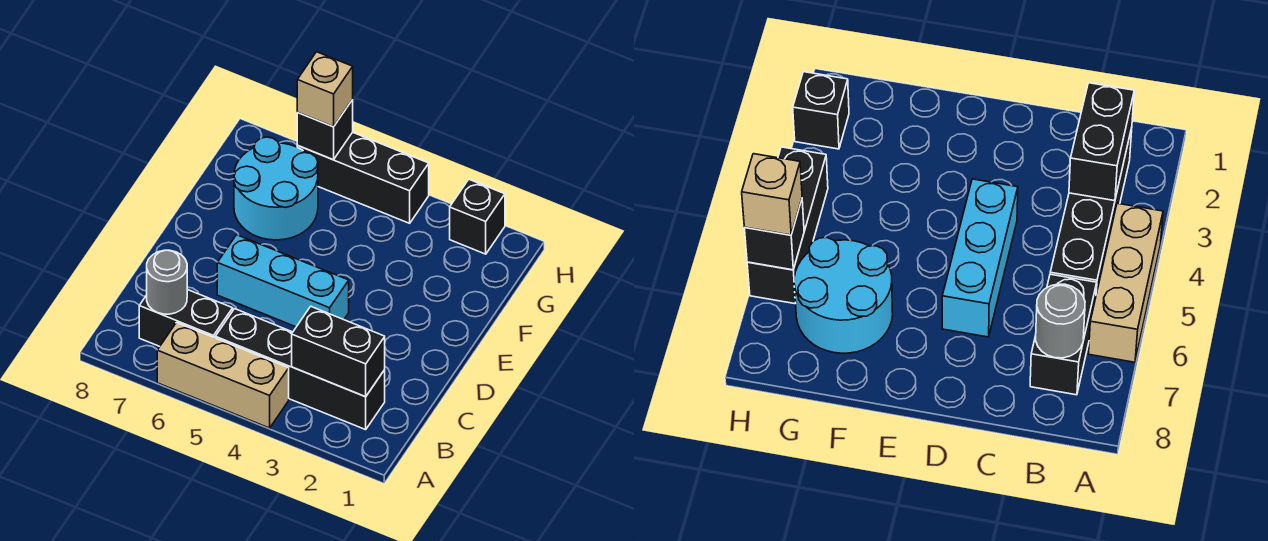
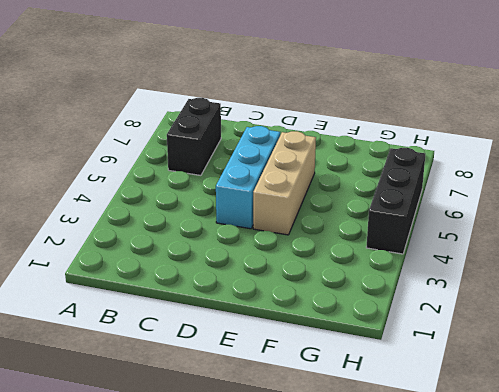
tan 1x3 brick [253,131,316,235] -> tan 1x3 brick moved to [157,323,289,428]
none -> black 1x4 brick [215,309,385,430]
none -> cyan 2x2 round brick [234,137,318,240]

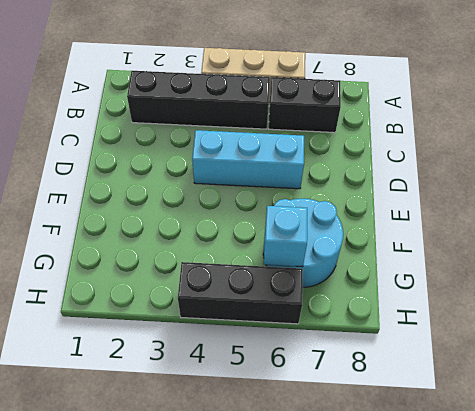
cyan 1x1 brick [264,206,307,267] -> none
none -> black 1x1 brick [450,180,505,254]
none -> black 1x2 brick [292,306,385,397]

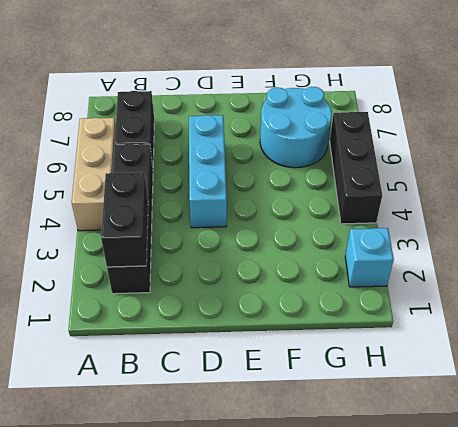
cyan 1x1 brick [345,228,394,287] -> black 1x1 brick [450,180,505,254]
none -> grey 1x1 round brick [147,250,187,314]
none -> black 1x1 brick [297,100,353,160]

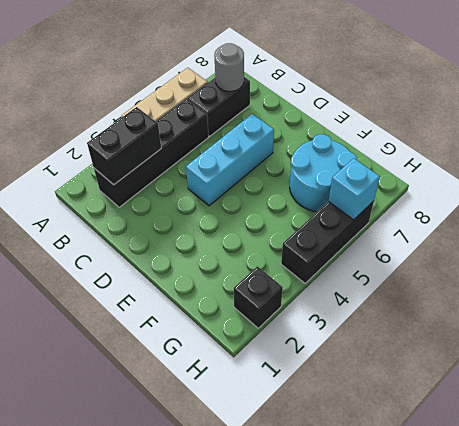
cyan 1x1 brick [328,158,380,220] -> black 1x1 brick [297,100,353,160]
none -> tan 1x1 brick [297,52,353,127]

